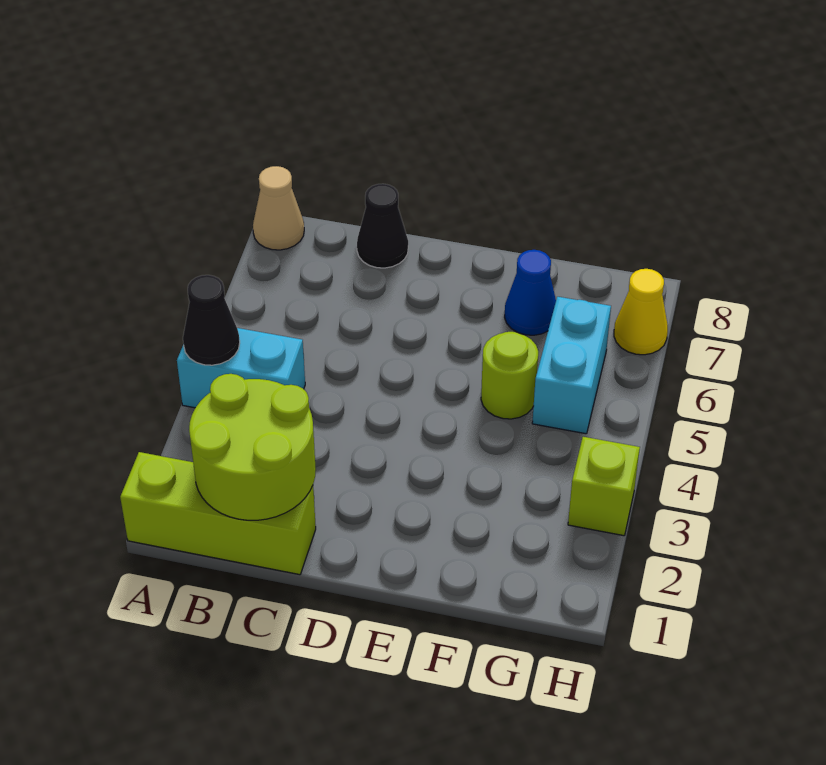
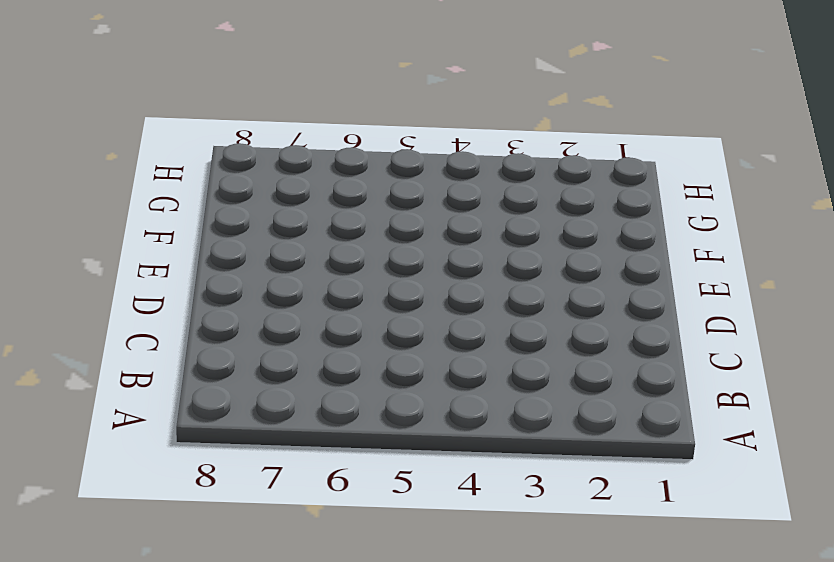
none -> lime 1x3 brick [120,452,316,575]
none -> cyan 1x2 brick [177,328,305,408]

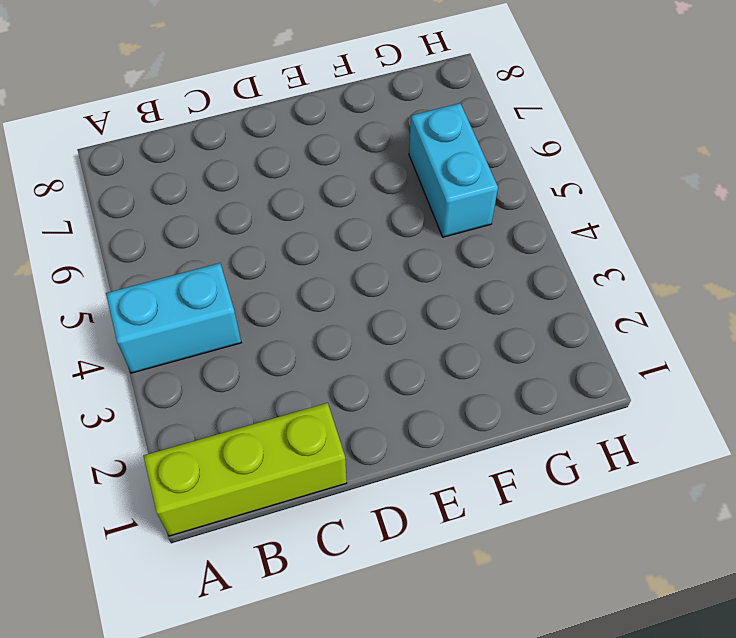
none -> tan 1x1 cone [253,166,304,250]
none -> black 1x1 cone [357,184,408,268]

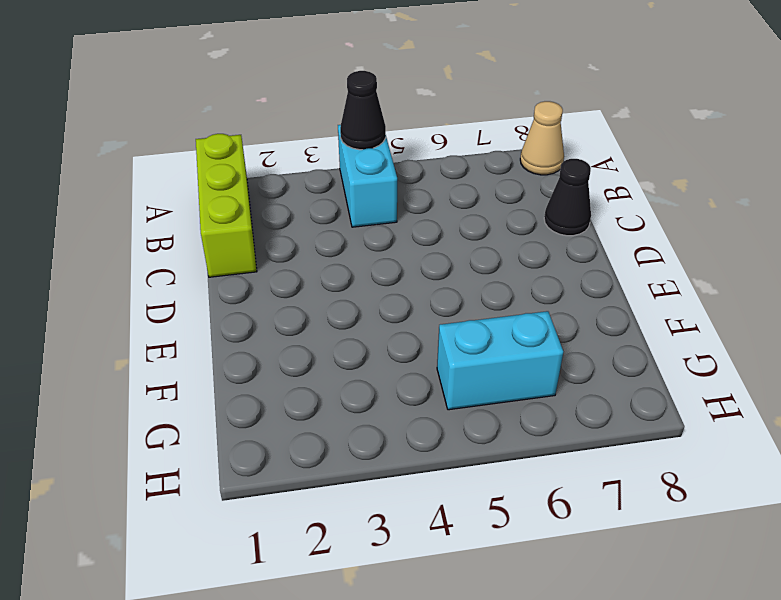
none -> lime 1x1 round brick [481,332,538,419]
none -> blue 1x1 cone [505,250,556,335]

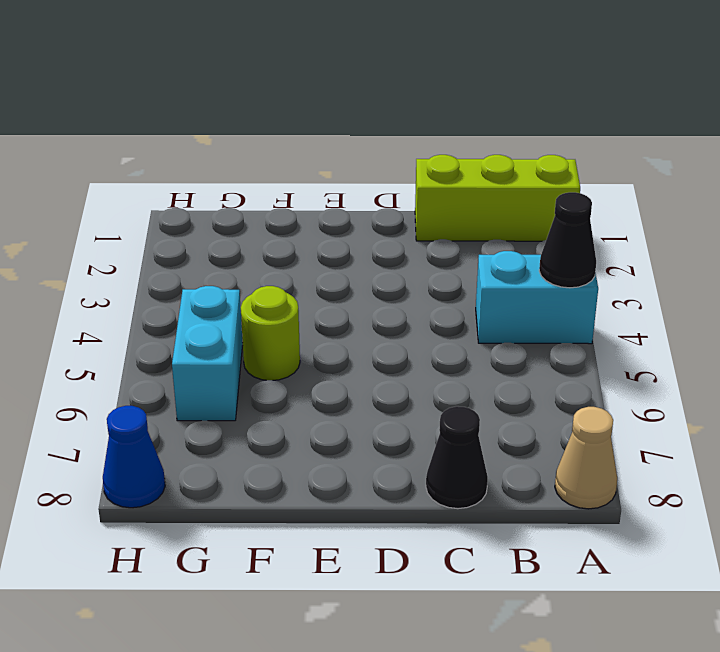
blue 1x1 cone [103,406,165,508] -> blue 1x1 cone moved to [505,250,556,335]
none -> lime 1x1 brick [568,437,640,536]
none -> yellow 1x1 cone [614,269,668,355]

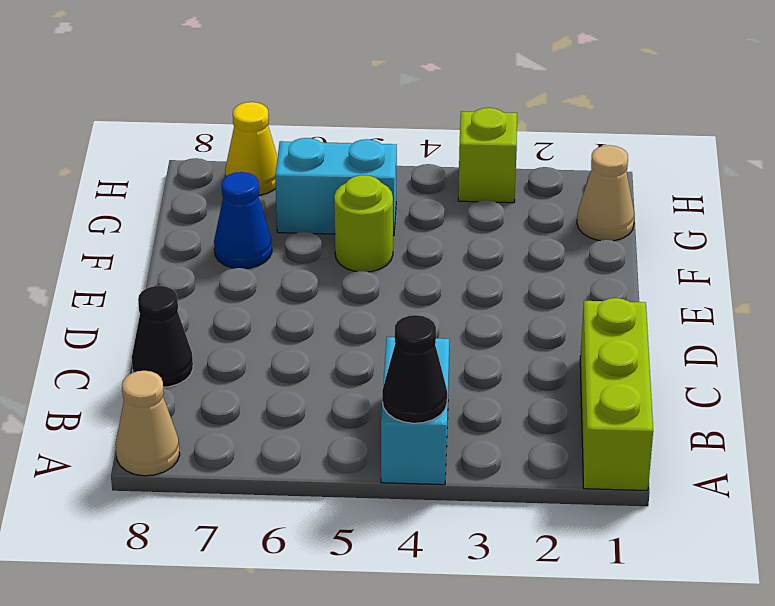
tan 1x1 cone [577,145,635,241] -> none
none -> lime 2x2 round brick [189,374,316,520]

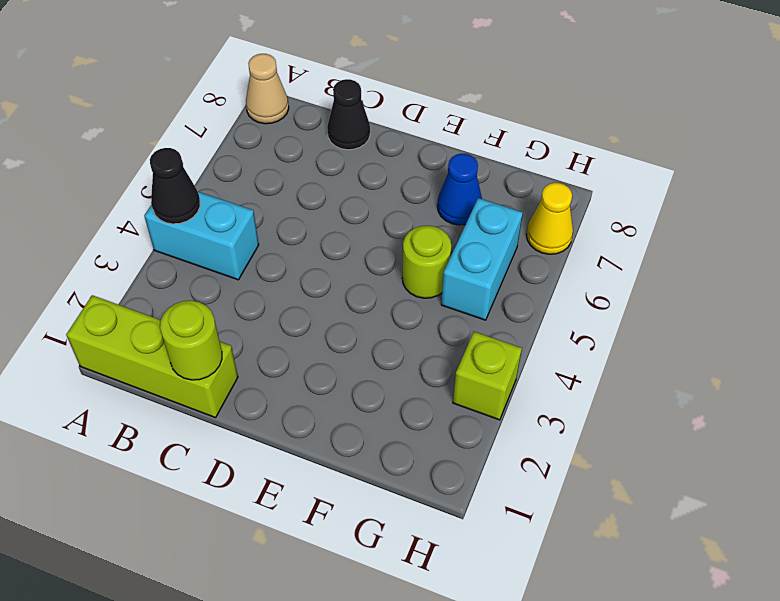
lime 1x1 round brick [160,301,222,380] -> lime 2x2 round brick [189,374,316,520]

